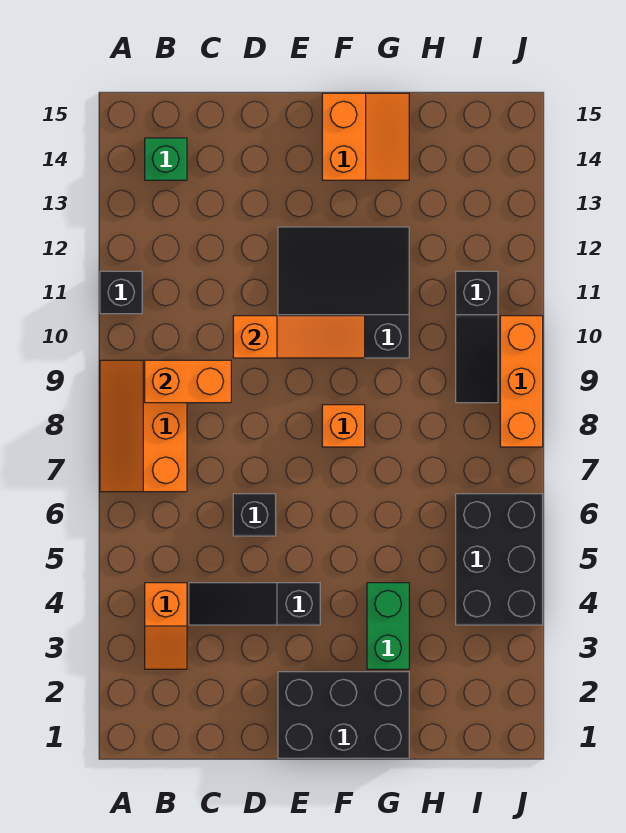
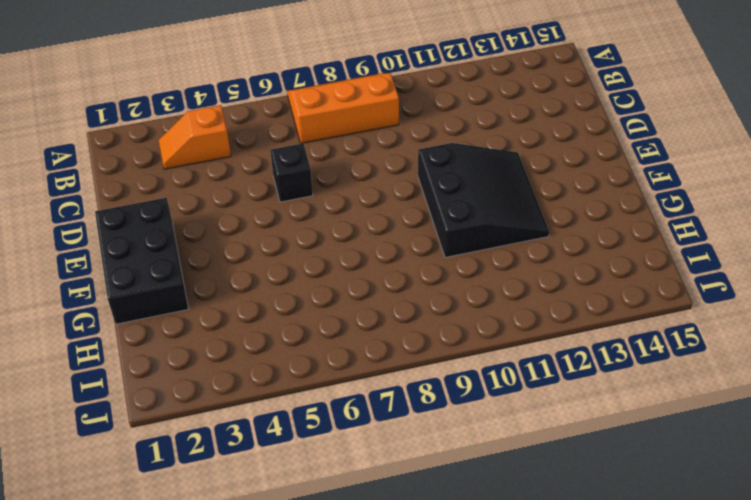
none -> black 1x1 brick [100,271,142,314]
none -> green 1x1 brick [145,138,187,180]
none -> black 1x3 slope [189,583,320,625]

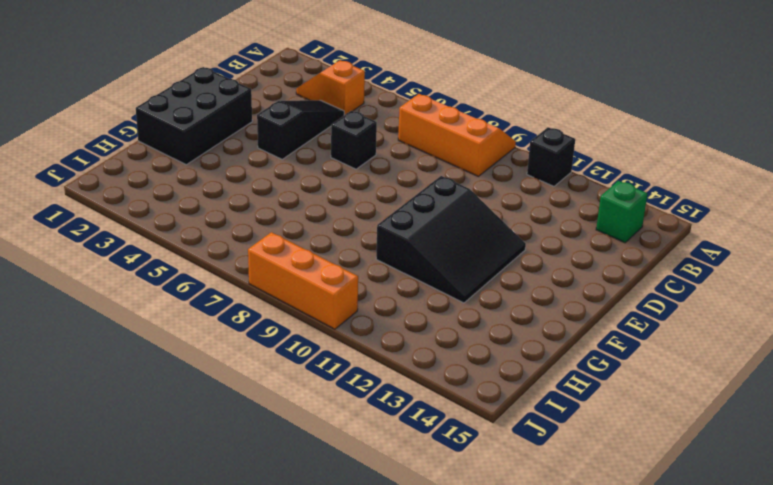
none -> orange 1x1 brick [322,405,365,447]
none -> orange 2x2 slope [322,93,409,180]
none -> green 1x2 brick [367,583,409,669]

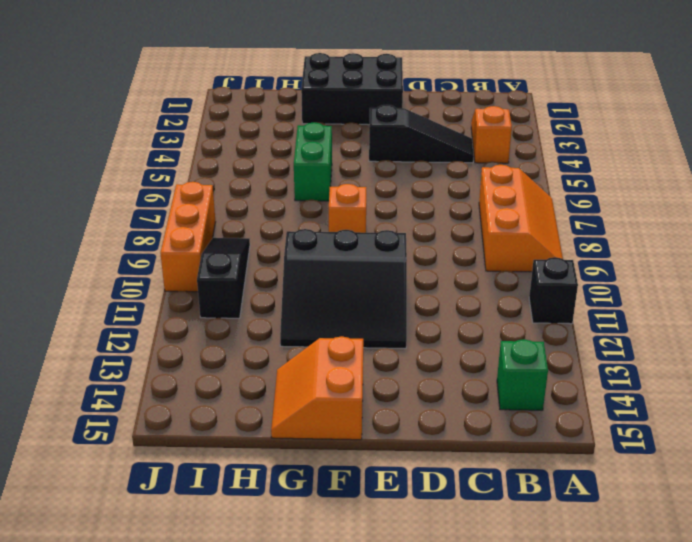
green 1x2 brick [294,122,332,201] -> green 1x2 brick moved to [367,583,409,669]
none -> black 1x1 brick [233,494,276,536]
none -> black 2x3 brick [456,494,543,625]
none -> orange 1x2 brick [145,360,231,403]

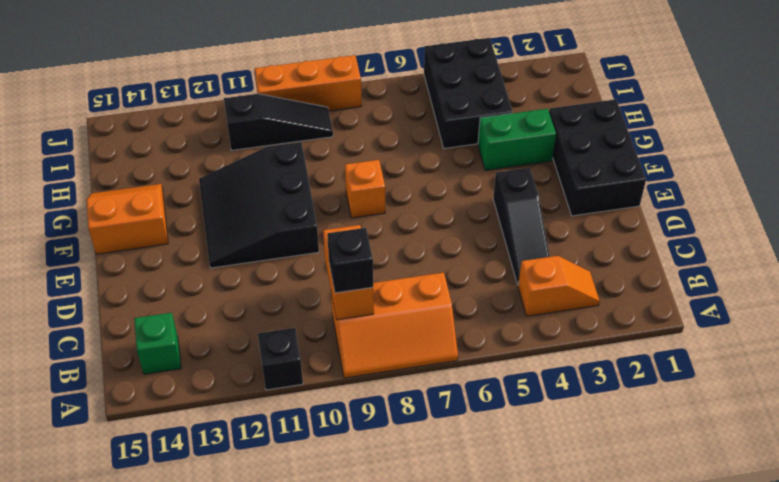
black 1x1 brick [327,228,373,293] -> black 1x1 brick moved to [233,494,276,536]
black 2x3 brick [424,38,513,149] -> black 2x3 brick turned to [456,494,543,625]
none -> orange 1x3 slope [233,316,365,358]

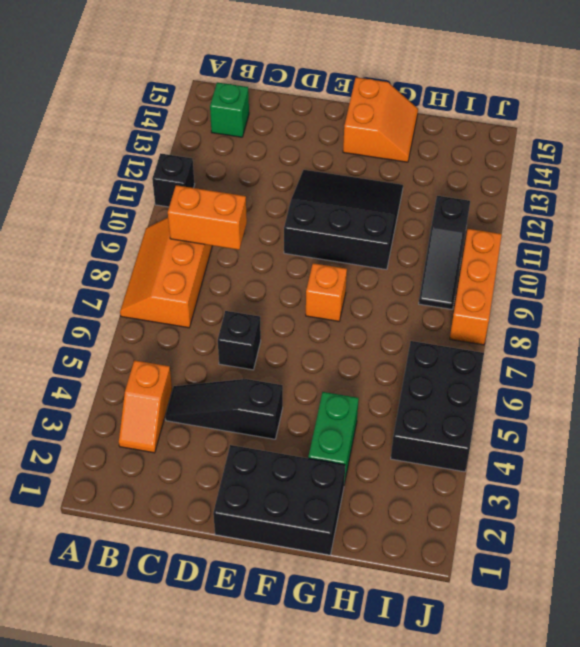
none -> orange 1x3 slope [233,316,365,358]

